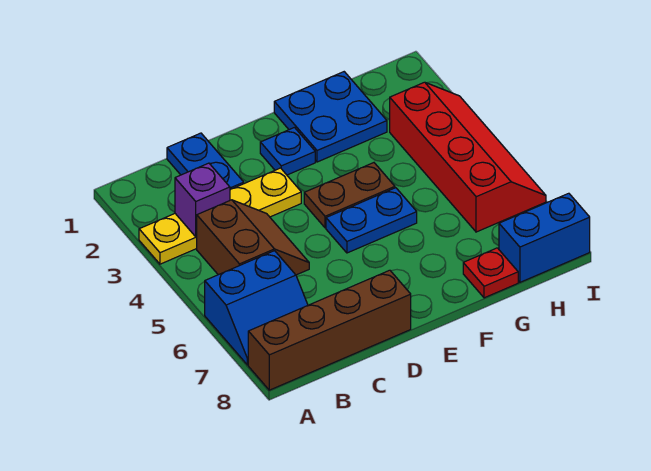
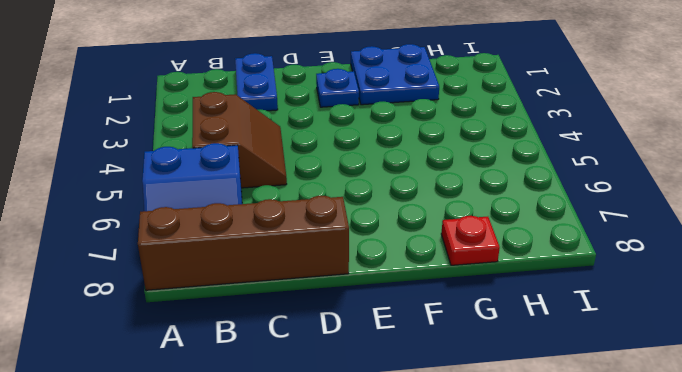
none -> yellow 1x4 plate [139,168,301,264]
none -> brown 1x2 plate [304,163,395,228]
none -> blue 1x2 plate [326,188,417,253]

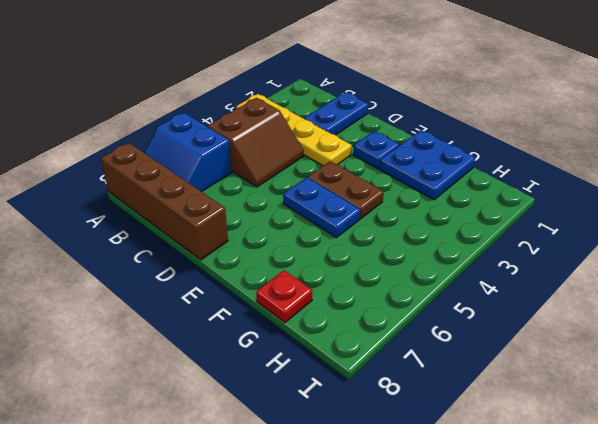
none -> red 2x4 slope [390,82,546,232]
none -> blue 1x2 brick [499,193,590,282]
none -> purple 1x1 brick [175,163,230,237]

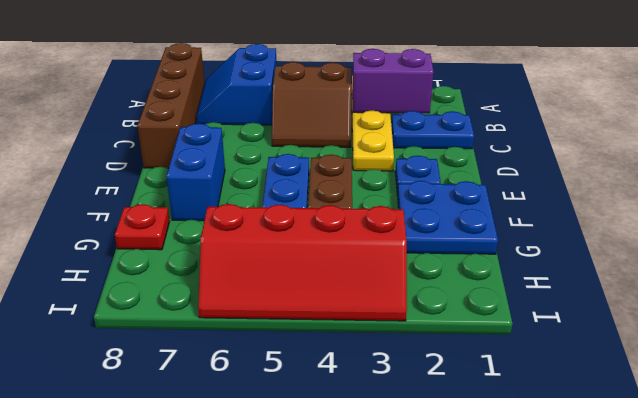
purple 1x2 brick [352,49,434,113] -> purple 1x1 brick [175,163,230,237]
blue 1x2 brick [166,124,225,221] -> blue 1x2 brick moved to [499,193,590,282]

